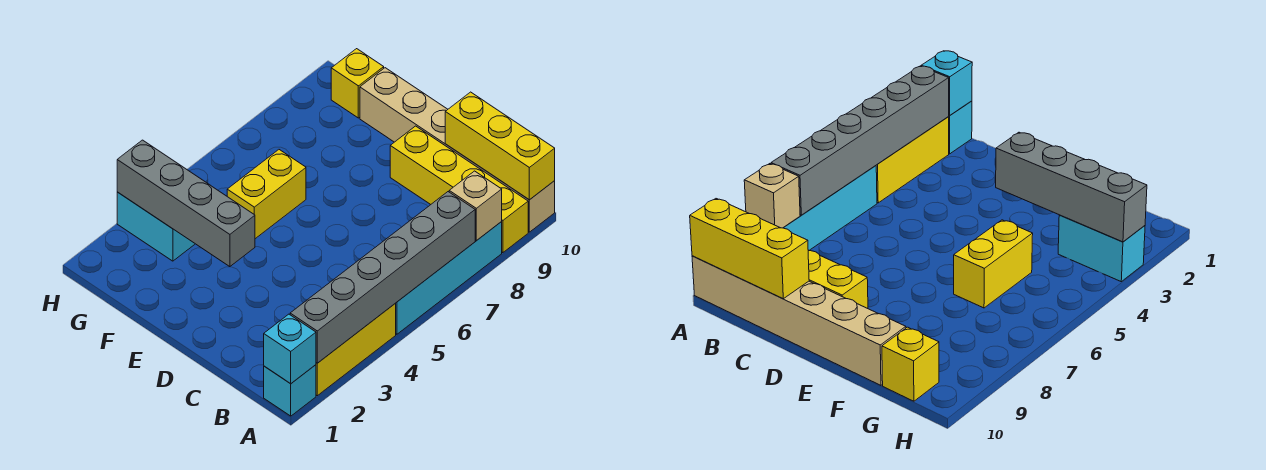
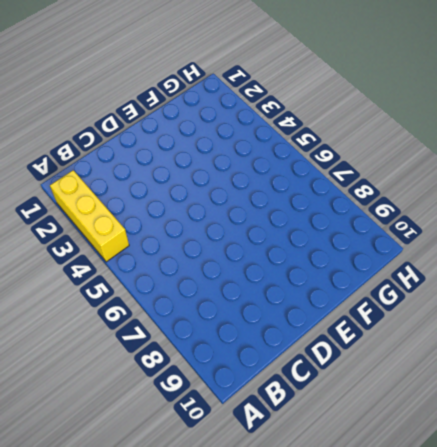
none -> cyan 1x1 brick [264,365,316,416]
none -> cyan 1x4 brick [395,222,502,334]
none -> yellow 1x4 brick [390,126,528,253]

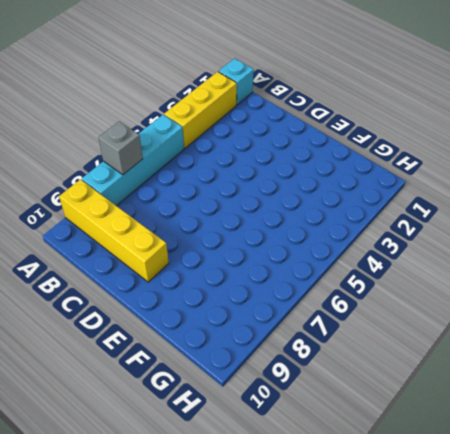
grey 1x1 brick [98,121,143,175] -> grey 1x6 brick [290,192,475,363]
none -> tan 1x6 brick [360,68,555,232]
none -> yellow 1x2 brick [227,150,306,239]
none -> cyan 1x2 brick [117,192,195,261]

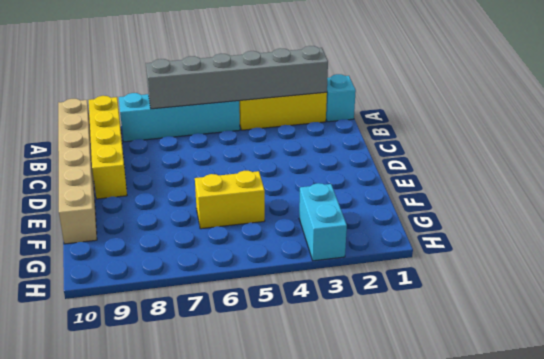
none -> yellow 1x1 brick [331,49,384,118]
none -> cyan 1x1 brick [264,314,316,384]
none -> tan 1x1 brick [449,171,502,241]

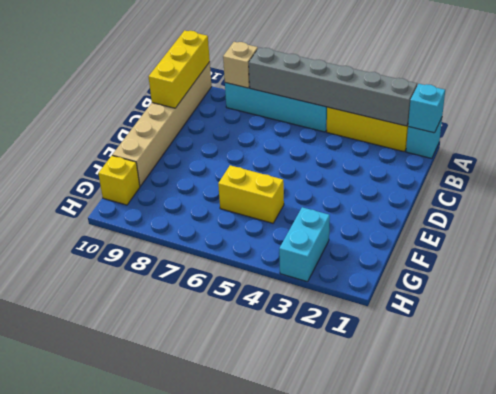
none -> yellow 1x4 brick [390,126,528,253]
none -> grey 1x4 brick [117,140,255,267]

